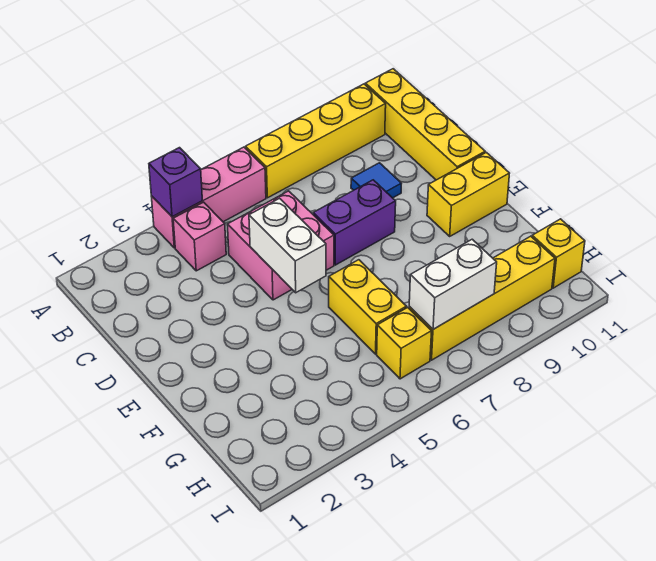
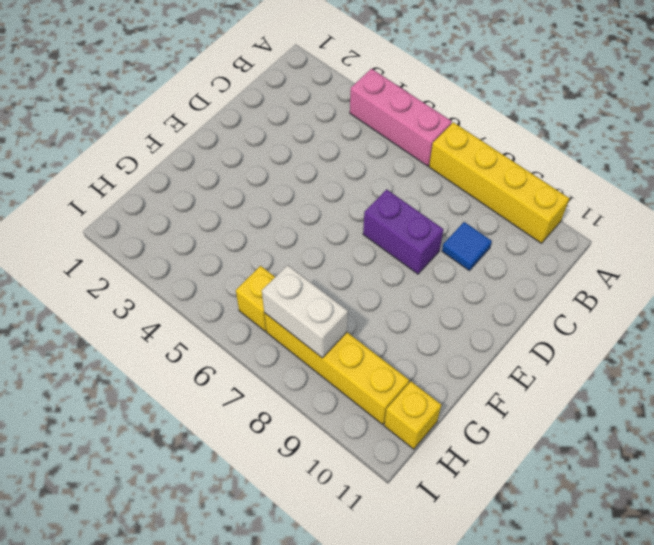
none -> yellow 1x4 brick [365,69,485,180]
none -> pink 1x1 brick [173,202,226,271]
none -> pink 2x2 brick [227,191,334,300]

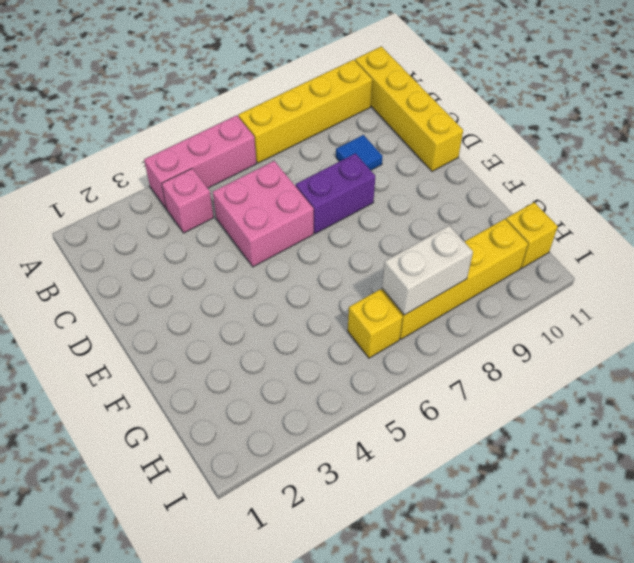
none -> yellow 1x2 brick [427,152,510,236]
none -> yellow 1x2 brick [329,260,406,354]
none -> purple 1x1 brick [149,148,202,217]

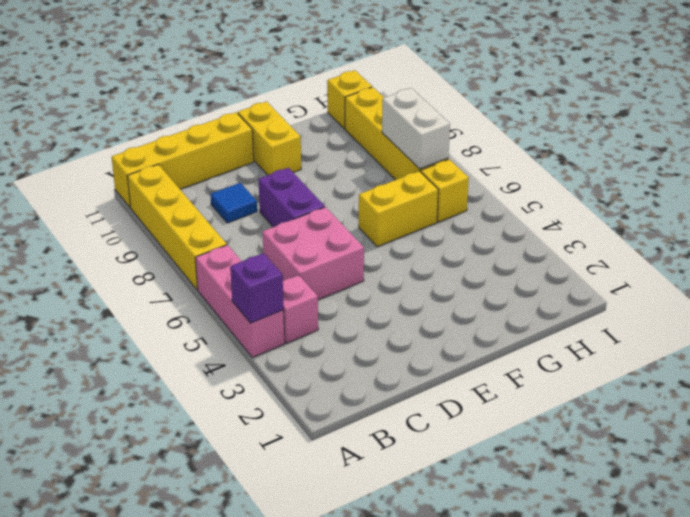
none -> white 1x2 brick [249,198,326,293]

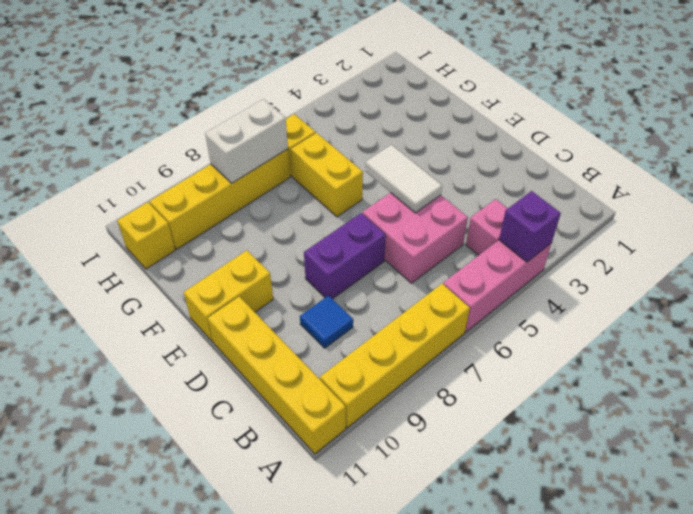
white 1x2 tile [365,145,442,213] -> white 1x2 brick [249,198,326,293]

